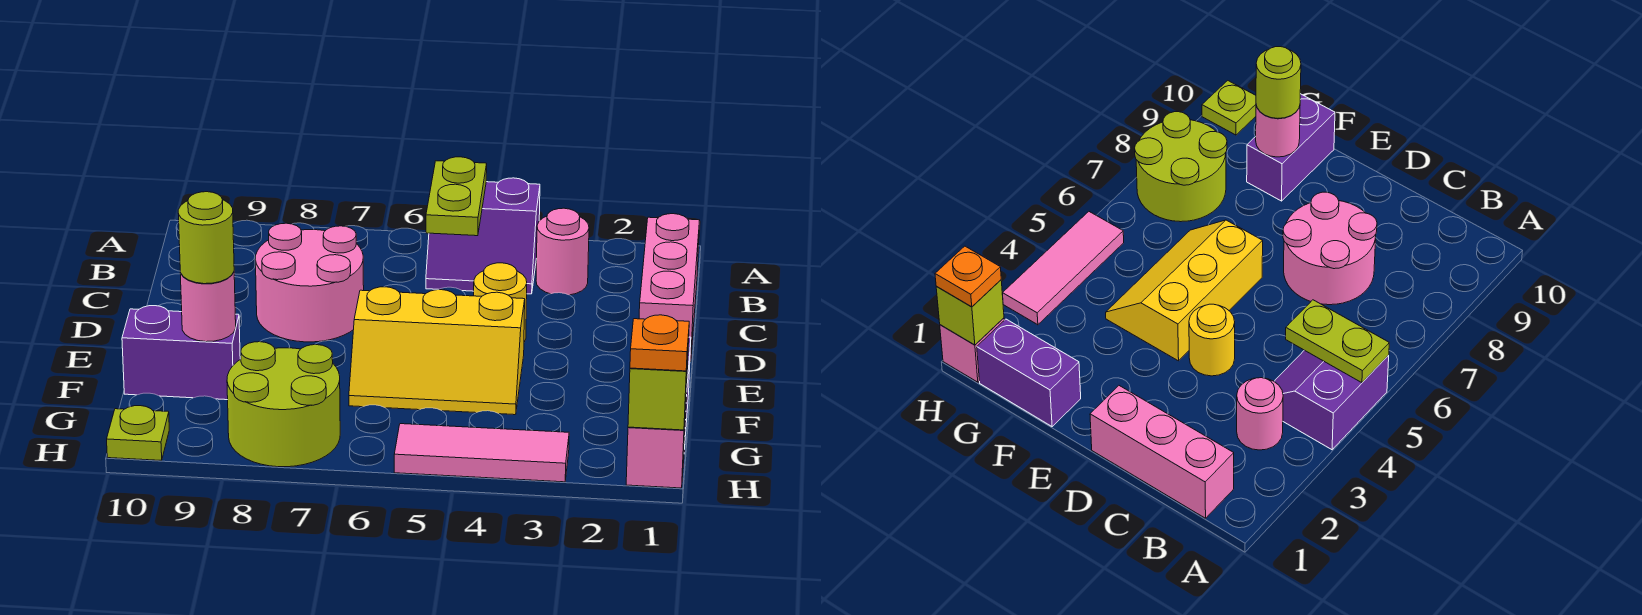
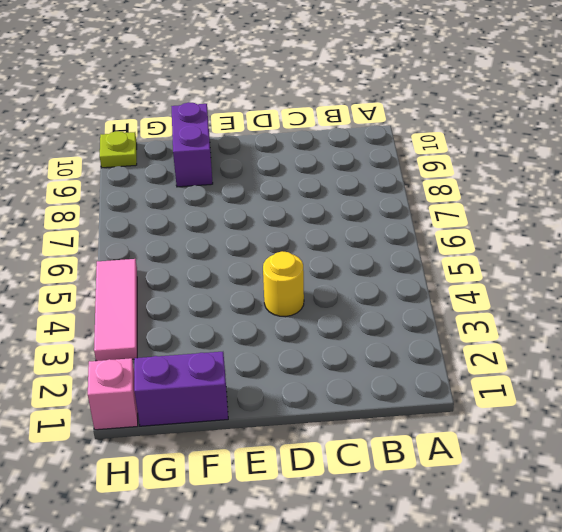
none -> purple 2x2 slope [426,178,540,294]
none -> pink 1x3 brick [639,214,700,362]
none -> pink 1x1 round brick [536,208,589,295]

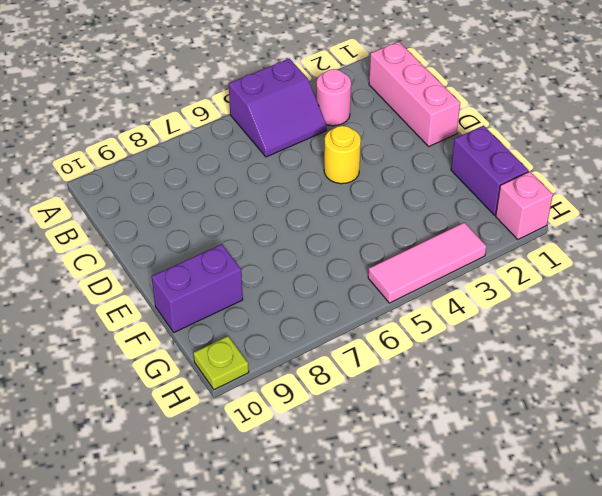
none -> pink 2x2 round brick [255,223,364,342]
none -> yellow 2x3 slope [349,287,525,415]
none -> lime 2x2 round brick [227,342,340,467]

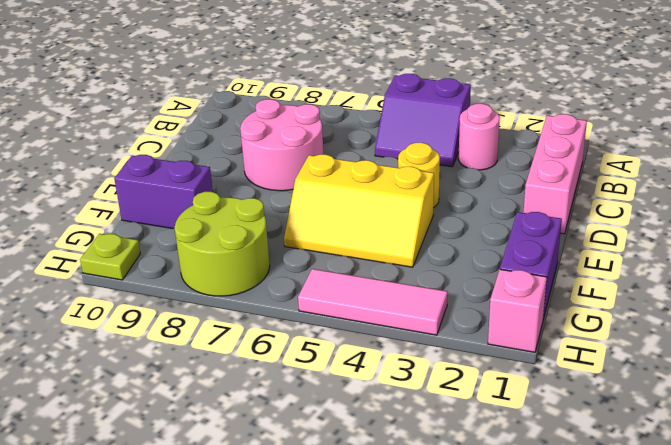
none -> lime 1x2 plate [426,157,487,236]
none -> pink 1x1 round brick [180,272,236,342]
none -> lime 1x1 brick [628,343,689,430]

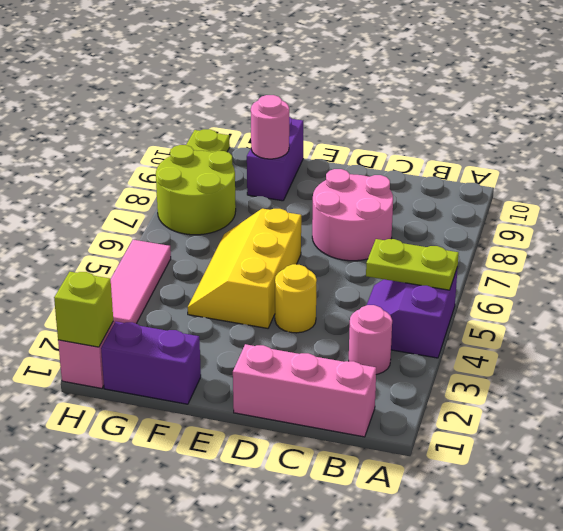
none -> lime 1x1 round brick [178,192,234,284]
none -> orange 1x1 plate [630,315,689,371]

